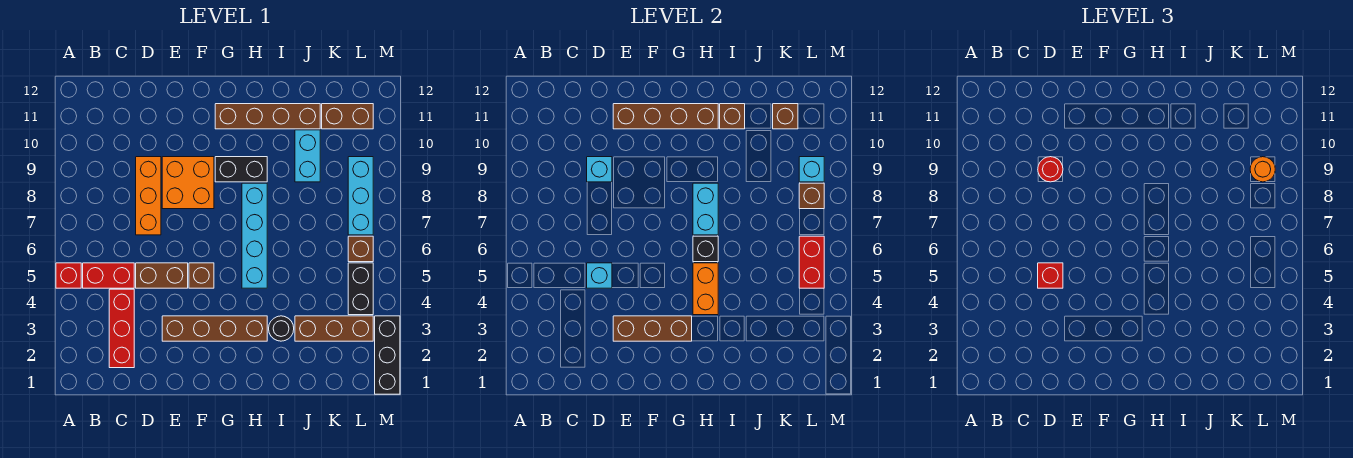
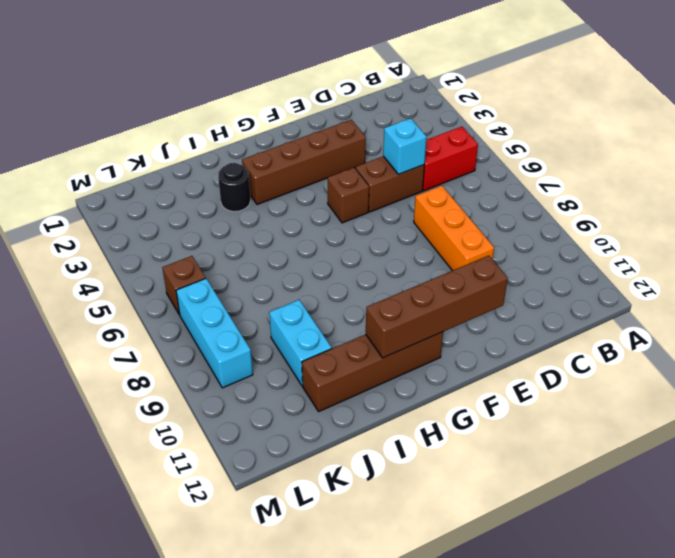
none -> red 1x1 brick [56,263,81,288]
none -> red 1x3 brick [109,289,134,368]
none -> orange 2x2 brick [162,157,214,209]
none -> black 1x2 brick [215,157,267,182]

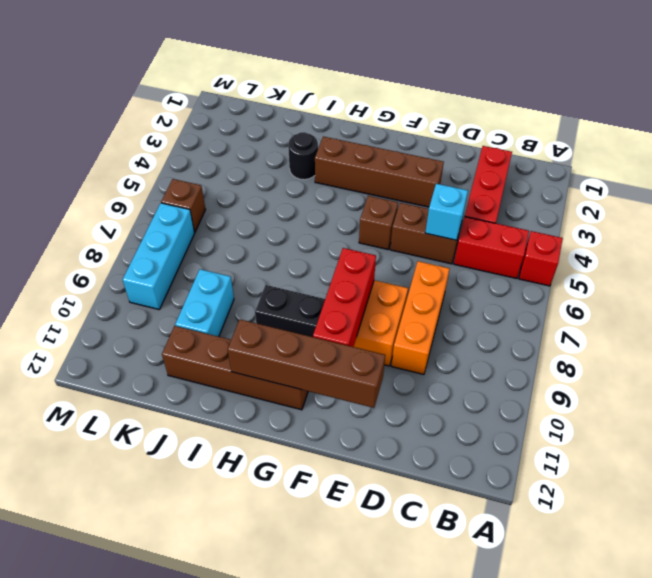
red 1x3 brick [313,248,376,347] -> none
none -> cyan 1x4 brick [242,183,267,288]
none -> brown 1x3 brick [295,316,373,341]
none -> brown 1x2 brick [322,104,373,129]
none -> black 1x2 brick [348,263,373,315]

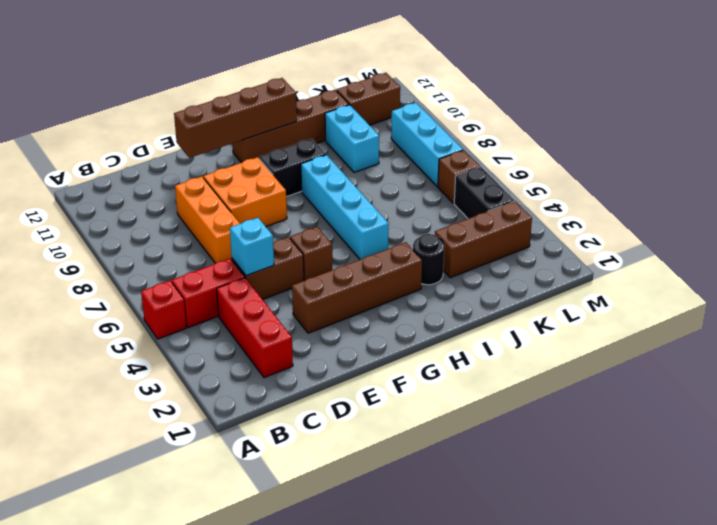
none -> black 1x3 brick [375,316,400,394]
none -> cyan 1x1 brick [587,157,612,182]
none -> brown 1x3 brick [613,316,692,341]
none -> orange 1x2 brick [693,263,718,315]

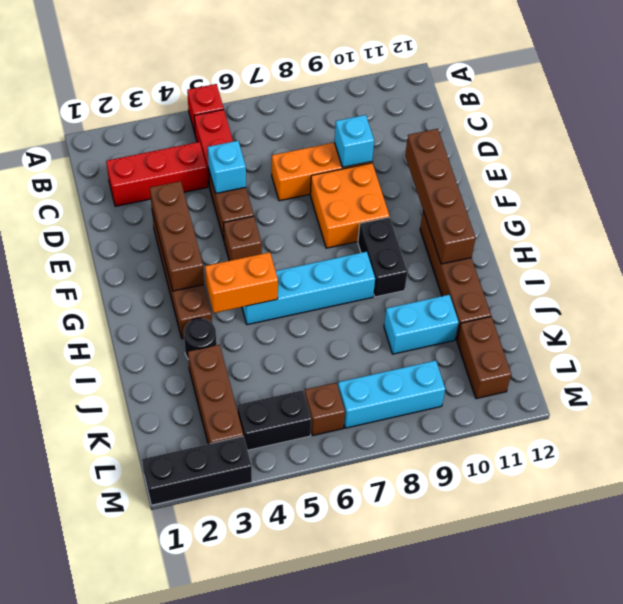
none -> black 1x1 brick [693,236,718,262]
none -> cyan 1x2 brick [693,183,718,235]
none -> brown 1x1 brick [720,104,745,129]
none -> brown 1x1 brick [773,104,798,129]

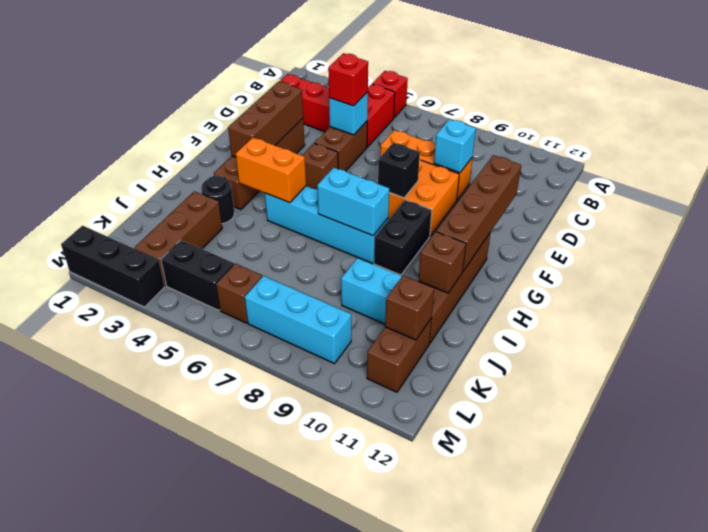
black 1x1 brick [378,143,420,198] -> black 1x1 brick moved to [693,236,718,262]
none -> red 1x2 brick [799,236,824,288]
none -> brown 1x1 brick [799,183,824,209]
none -> cyan 1x1 brick [799,157,824,182]
none -> red 1x1 round brick [1038,157,1063,182]

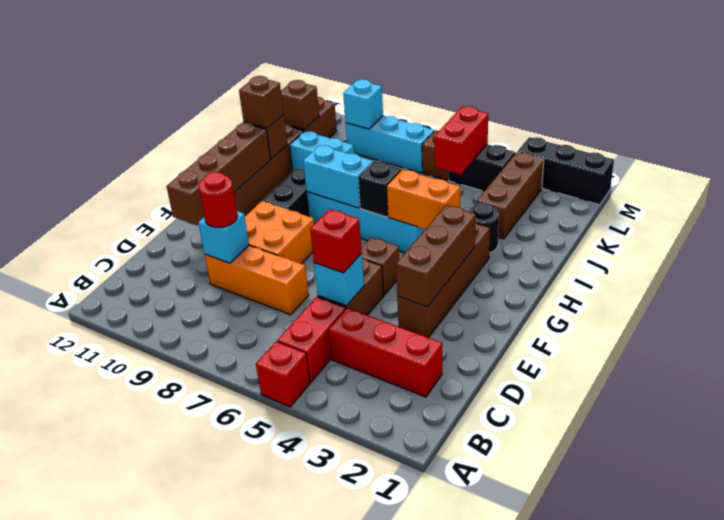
brown 1x1 brick [239,76,284,128] -> brown 1x1 brick moved to [799,183,824,209]
red 1x2 brick [434,106,488,174] -> red 1x2 brick turned to [799,236,824,288]
none -> orange 1x1 round brick [1250,157,1275,182]

